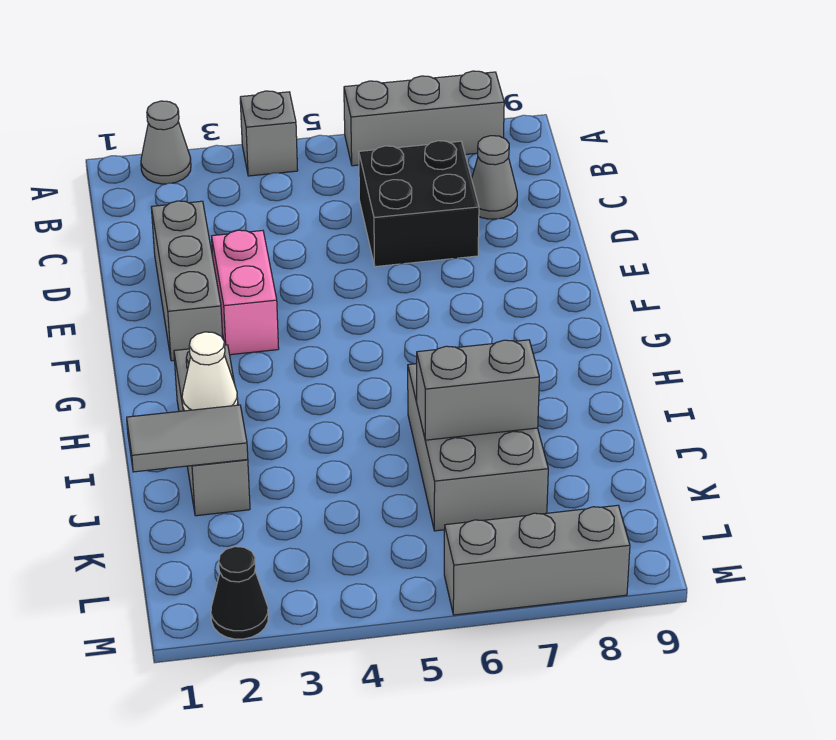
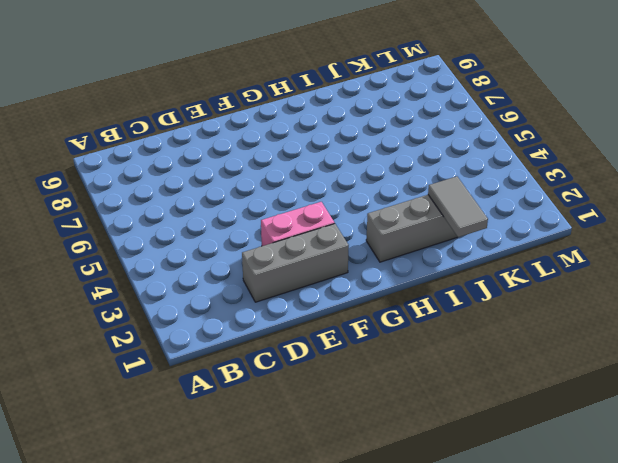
none -> grey 1x1 cone [141,101,191,184]
none -> grey 1x1 brick [240,91,298,176]
none -> grey 1x3 brick [344,71,504,166]

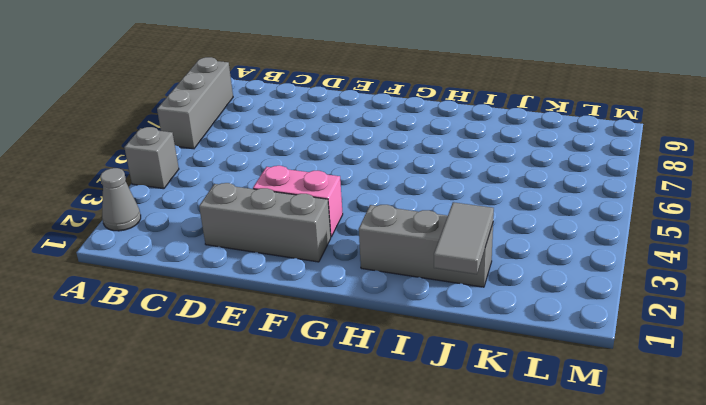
none -> black 2x2 brick [359,141,479,267]
none -> grey 1x1 cone [472,136,517,219]
none -> grey 2x3 brick [408,364,548,531]

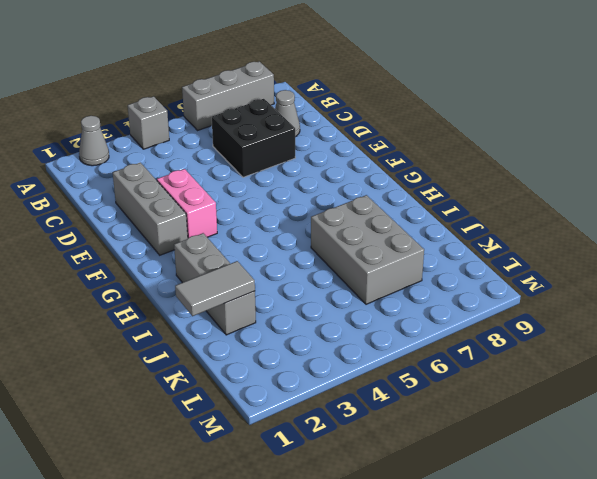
none -> black 1x1 cone [211,547,268,639]
none -> grey 1x3 brick [444,505,630,615]
none -> white 1x1 cone [182,332,238,411]

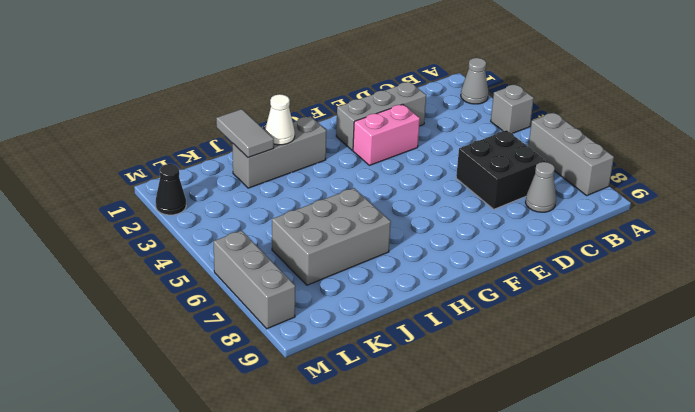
none -> grey 1x2 brick [417,340,539,440]

